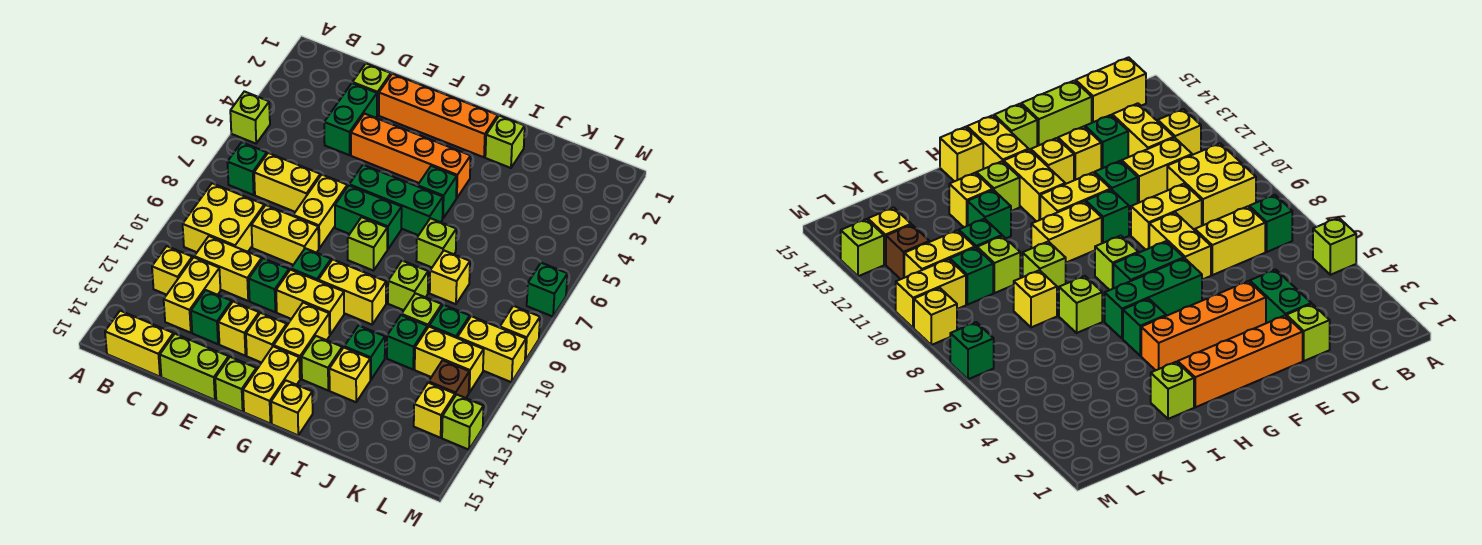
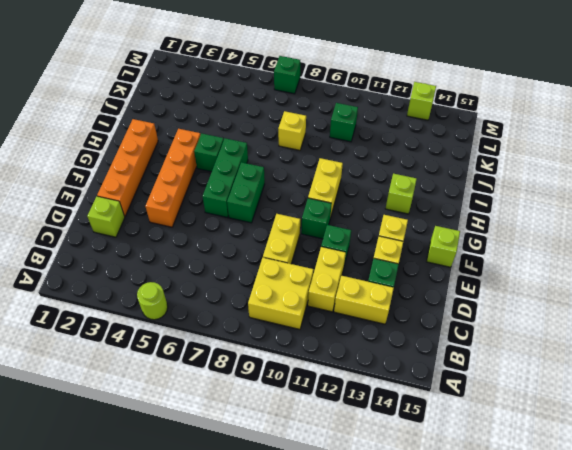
lime 1x1 round brick [137,282,168,320] -> lime 1x1 brick [230,91,270,144]
none -> green 1x1 brick [227,142,267,195]
none -> yellow 1x1 brick [152,246,192,295]
none -> yellow 1x2 brick [105,311,173,377]
none -> yellow 1x2 brick [254,153,320,212]

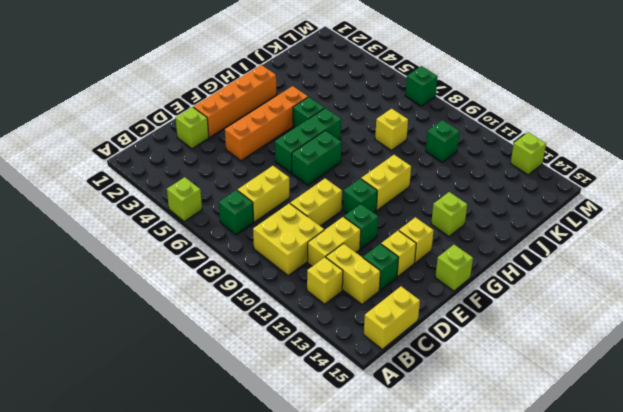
none -> green 1x2 brick [324,83,377,155]
none -> lime 1x2 brick [160,334,229,400]
none -> yellow 1x2 brick [293,175,347,248]
none -> yellow 1x2 brick [276,270,344,335]

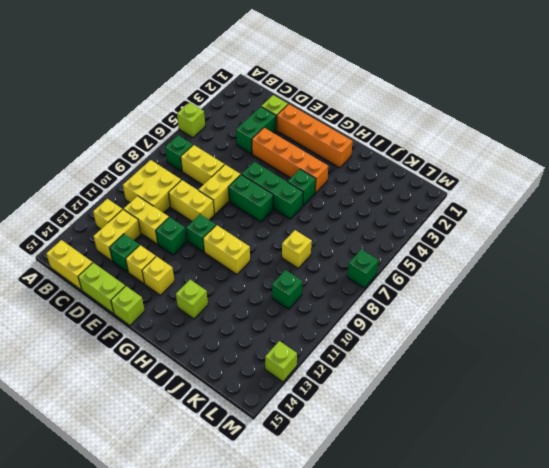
none -> yellow 1x2 brick [276,270,344,335]
none -> lime 1x1 brick [348,217,387,271]
none -> yellow 1x2 brick [274,303,330,379]
none -> yellow 1x2 brick [243,346,300,423]

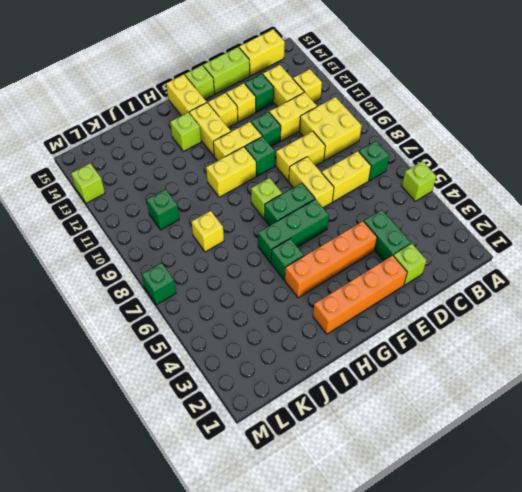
none -> yellow 1x1 brick [271,380,313,435]
none -> lime 1x1 brick [485,116,525,168]
none -> lime 1x1 brick [416,218,456,267]
none -> lime 1x1 brick [388,261,428,310]

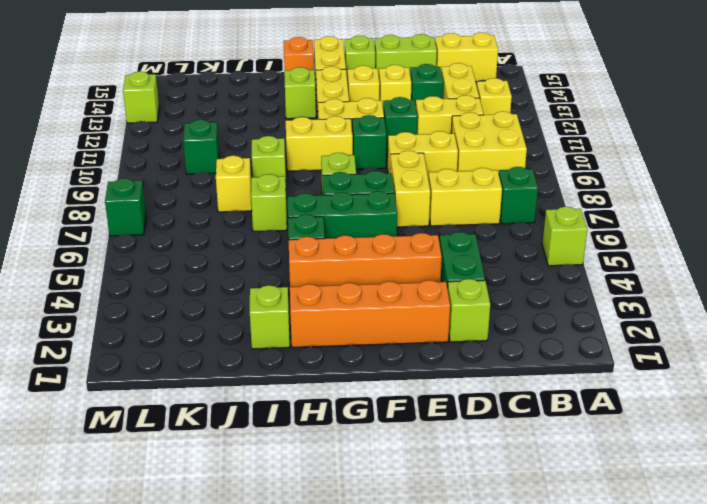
orange 1x1 brick [284,37,314,71] -> yellow 1x1 brick [271,380,313,435]
none -> green 1x1 brick [344,326,385,380]
none -> yellow 1x1 brick [329,348,370,402]
none -> lime 1x1 brick [401,293,442,328]
none -> green 1x1 brick [387,315,427,369]

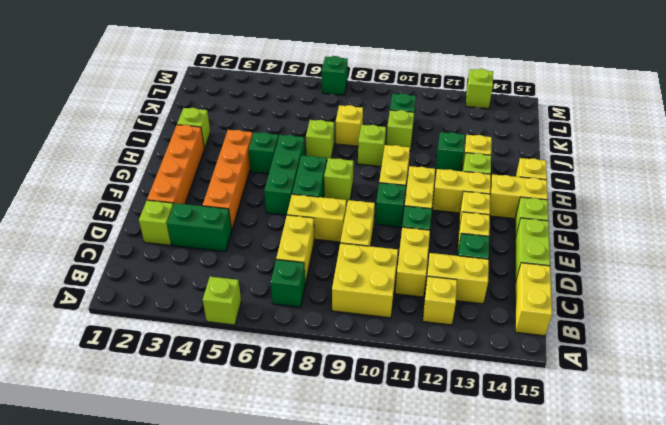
none -> green 1x1 brick [387,315,427,369]
none -> yellow 1x2 brick [415,327,484,393]
none -> yellow 1x2 brick [458,316,526,382]
none -> brown 1x1 brick [429,360,469,398]

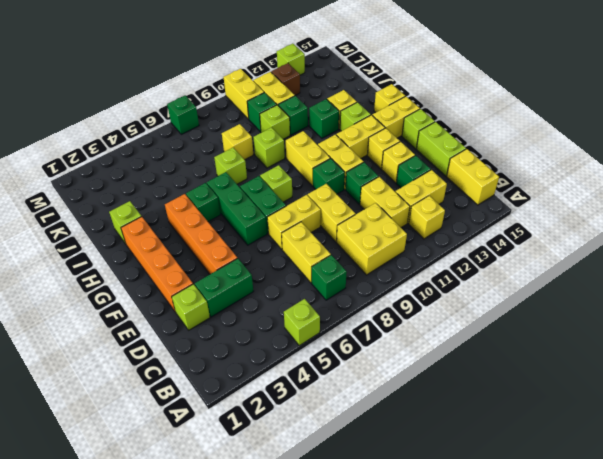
none -> yellow 1x1 brick [414,383,455,438]
none -> yellow 1x1 brick [500,306,540,360]

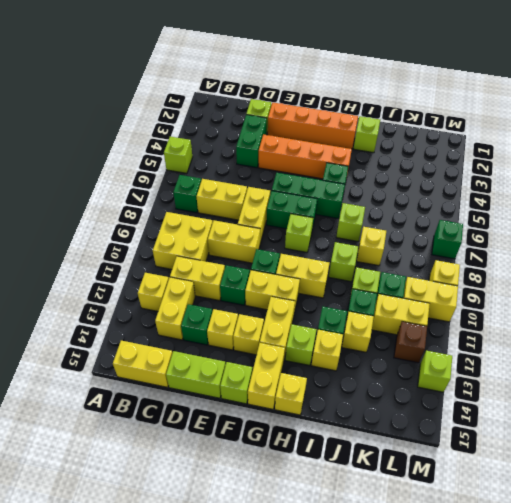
yellow 1x1 brick [342,312,374,352] -> yellow 1x1 brick moved to [414,383,455,438]

